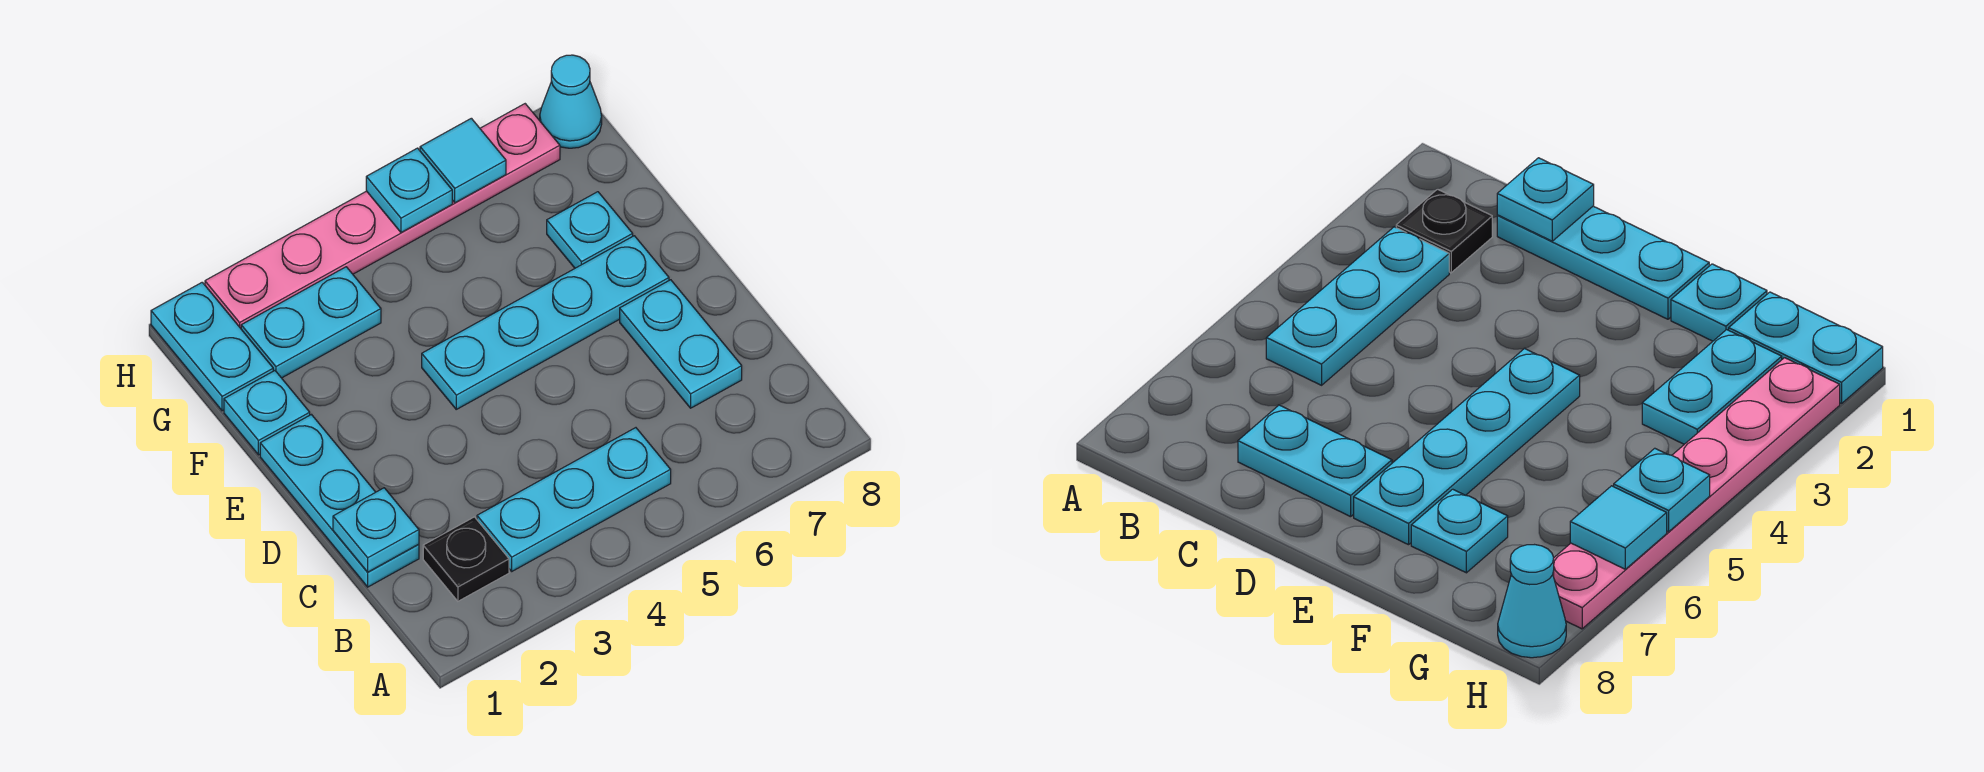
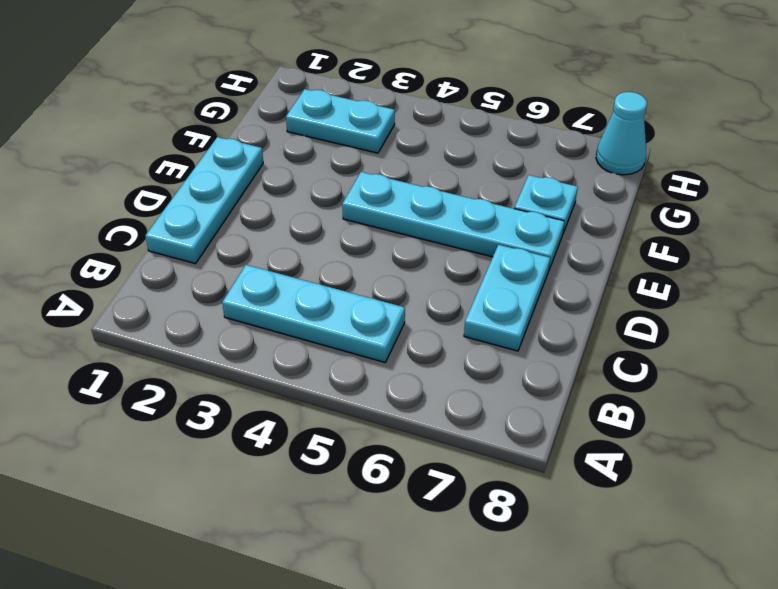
none -> black 1x1 plate [423,517,509,601]
none -> cyan 1x1 plate [224,371,310,455]
none -> cyan 1x2 plate [151,282,273,411]

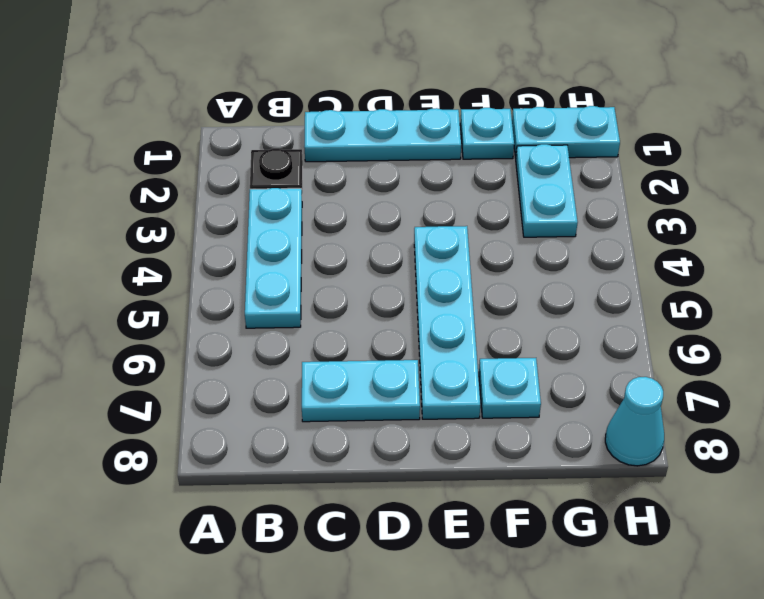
none -> pink 1x6 plate [205,104,560,328]
none -> cyan 1x1 plate [333,488,419,572]
none -> cyan 1x1 plate [366,148,452,233]

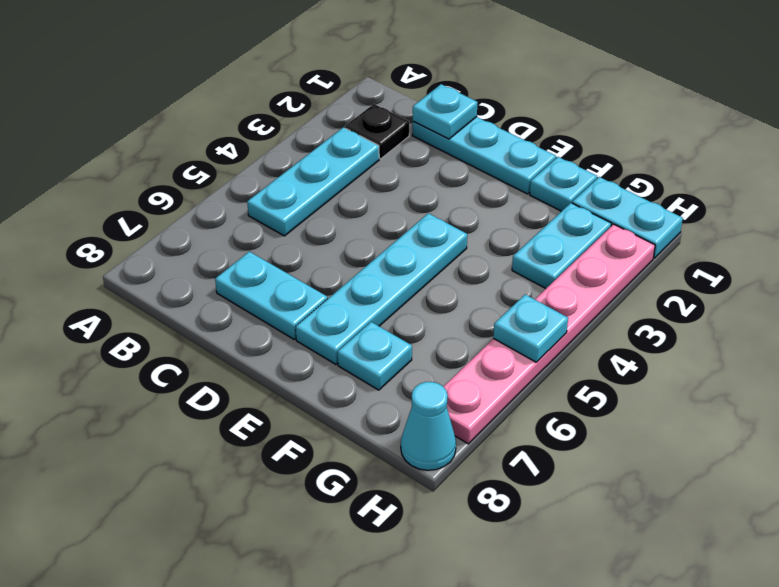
none -> cyan 1x1 tile [420,118,506,203]

